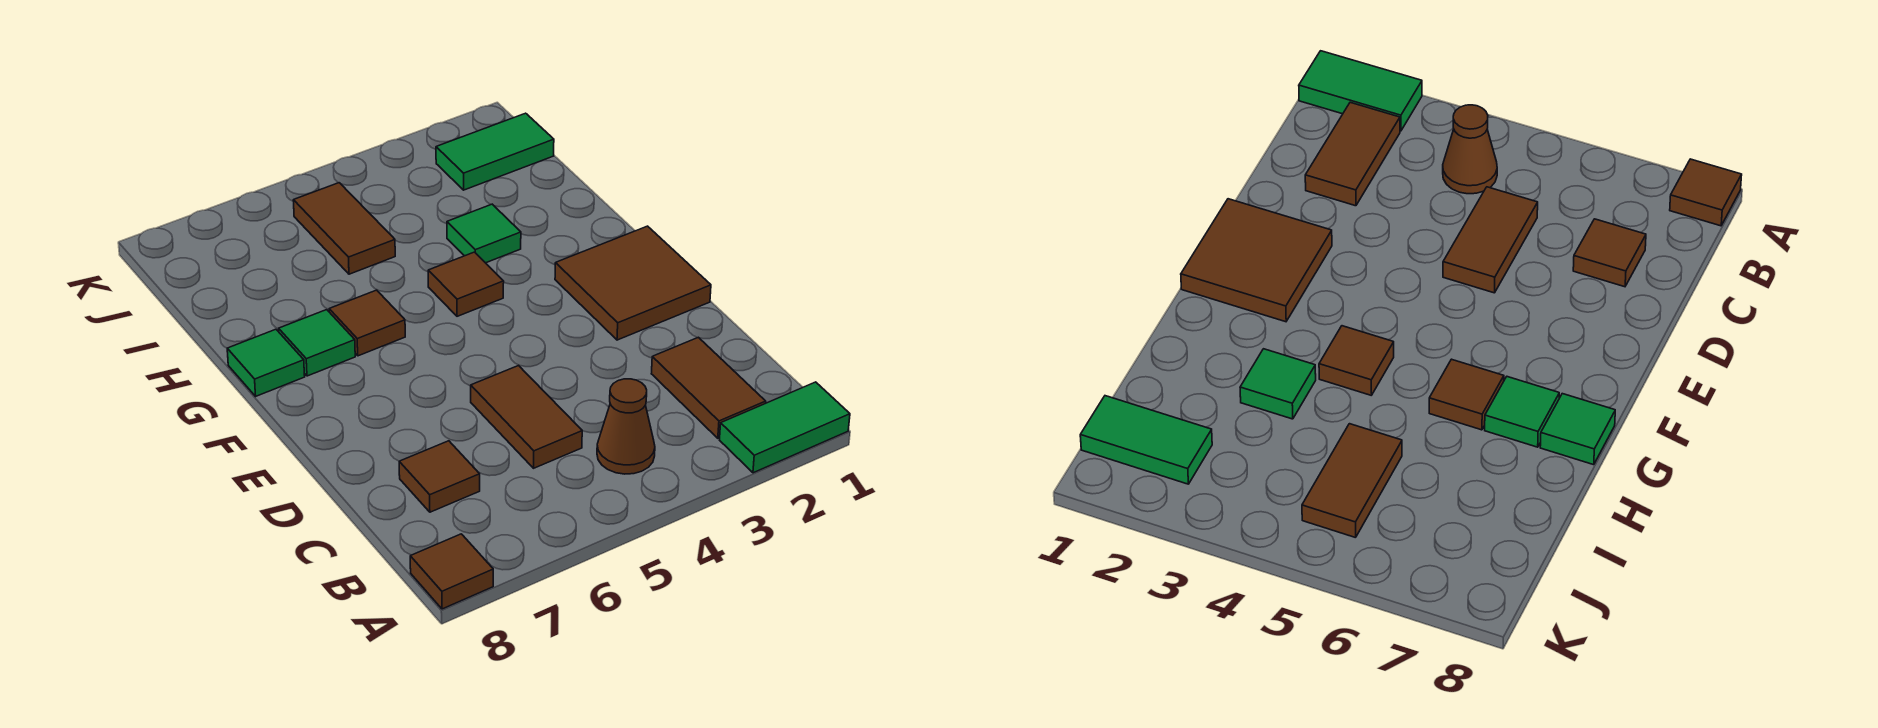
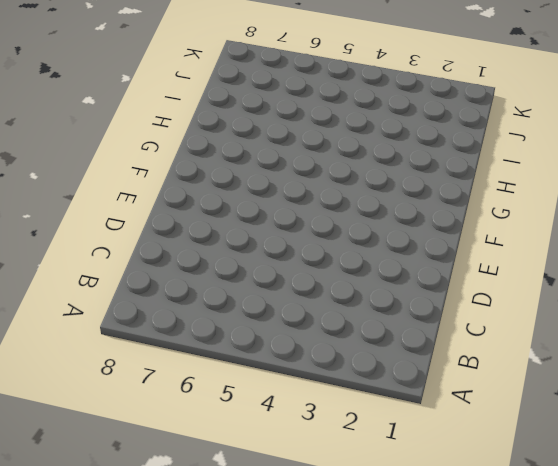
none -> green 1x2 tile [720,382,850,473]
none -> brown 1x1 tile [410,534,493,609]
none -> brown 1x2 tile [651,337,766,438]

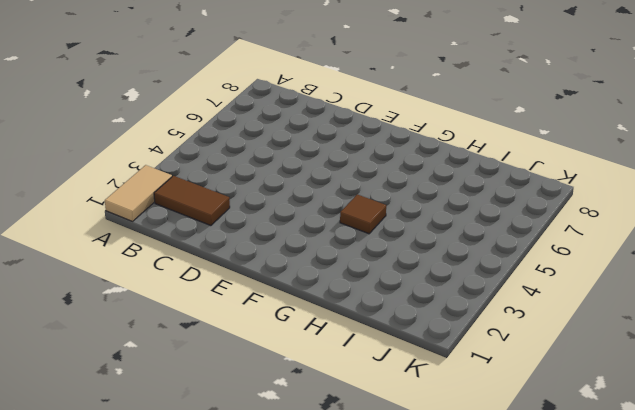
tan 1x2 tile [105,165,172,221] -> green 1x2 tile [720,382,850,473]
none -> brown 1x1 tile [410,534,493,609]
none -> brown 1x1 cone [597,379,655,474]
none -> brown 1x2 tile [471,366,582,468]

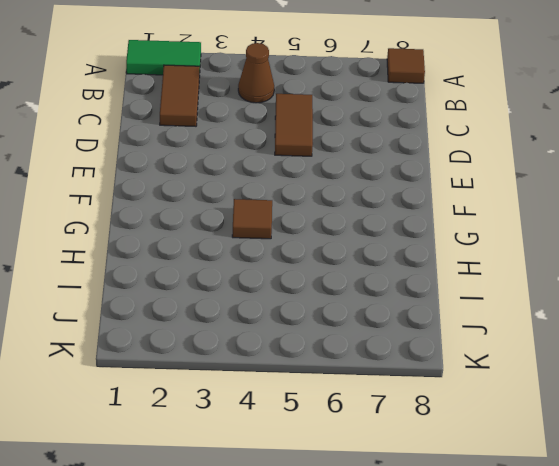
none -> brown 1x1 tile [399,441,480,512]
none -> brown 2x2 tile [555,226,711,340]
none -> brown 1x1 tile [329,290,405,356]

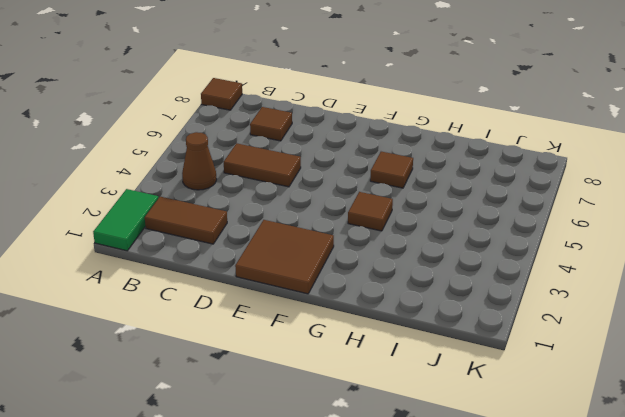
none -> green 1x1 tile [279,310,355,376]
none -> green 1x1 tile [227,329,305,396]
none -> green 1x1 tile [447,204,521,263]

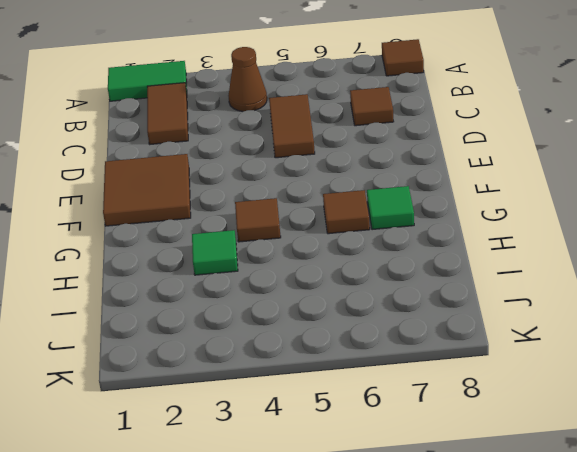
none -> green 1x1 tile [227,329,305,396]
none -> brown 1x2 tile [293,183,395,274]
none -> green 1x2 tile [436,113,554,190]

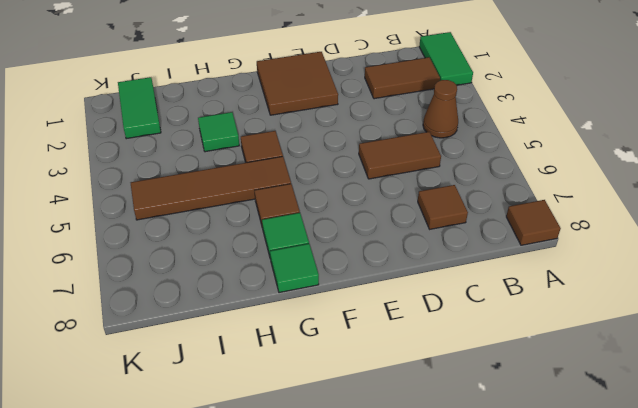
brown 1x4 tile [131,157,291,220] -> brown 1x2 tile [293,183,395,274]

